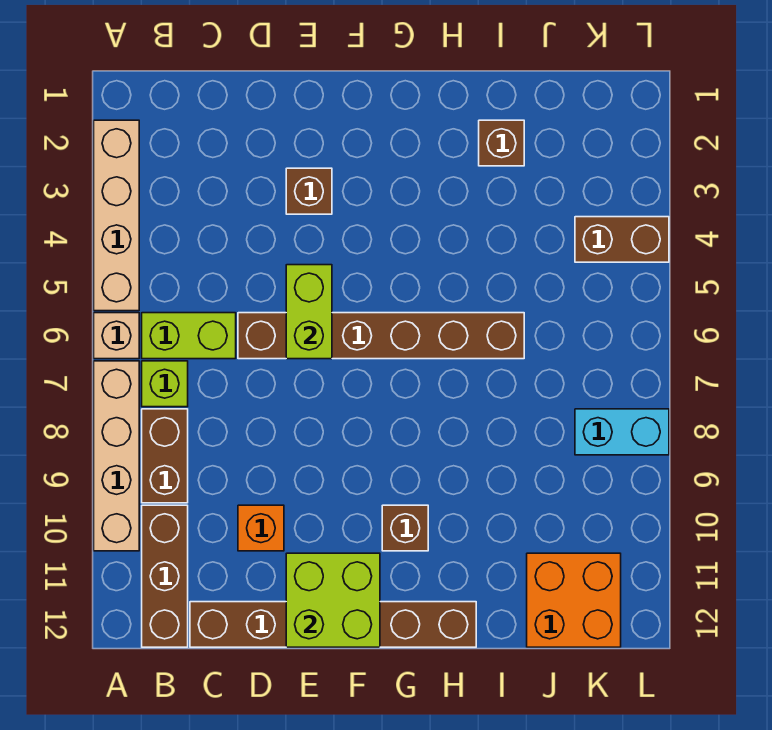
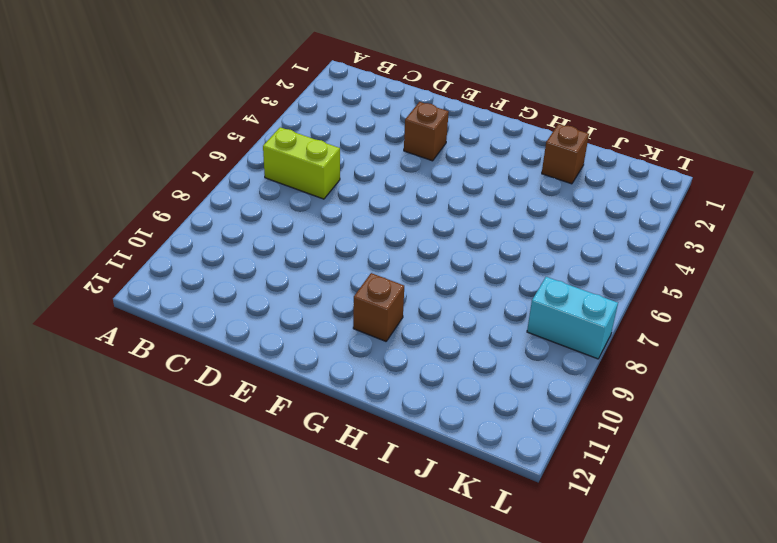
none -> tan 1x4 brick [94,120,139,311]
none -> tan 1x1 brick [94,313,139,359]
none -> tan 1x4 brick [94,361,139,551]

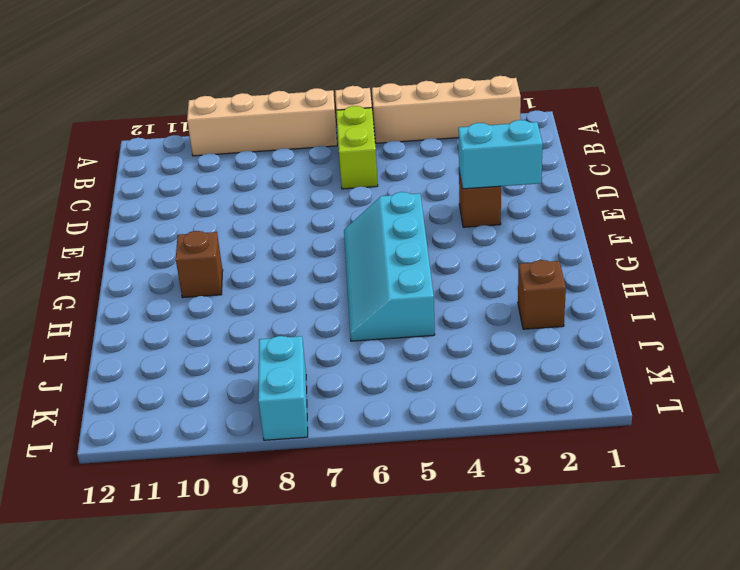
cyan 1x2 brick [458,120,543,189] -> none
cyan 2x4 slope [344,192,435,341] -> brown 1x6 brick [238,313,524,359]
none -> lime 1x1 brick [142,361,188,407]
none -> brown 1x2 brick [142,409,188,503]
none -> brown 1x3 brick [142,505,188,647]

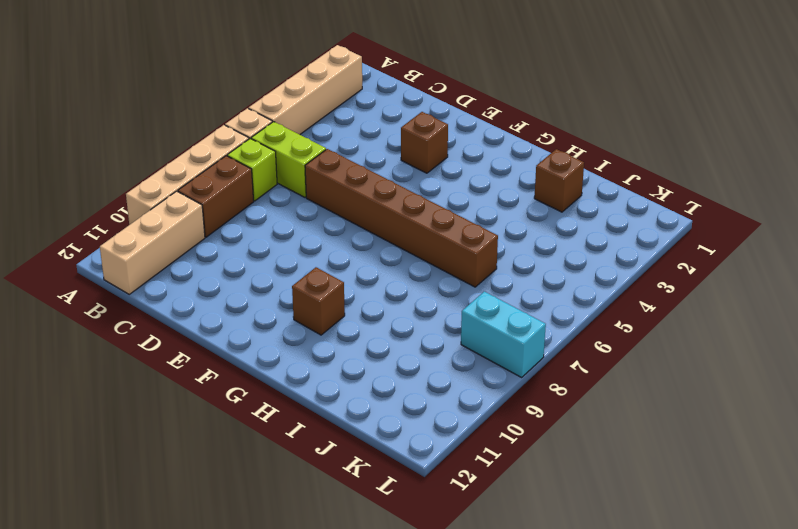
tan 1x3 brick [100,191,205,294] -> brown 1x3 brick [142,505,188,647]
none -> brown 1x6 brick [190,602,476,647]
none -> orange 1x1 brick [238,505,284,551]
none -> orange 2x2 brick [527,553,621,647]

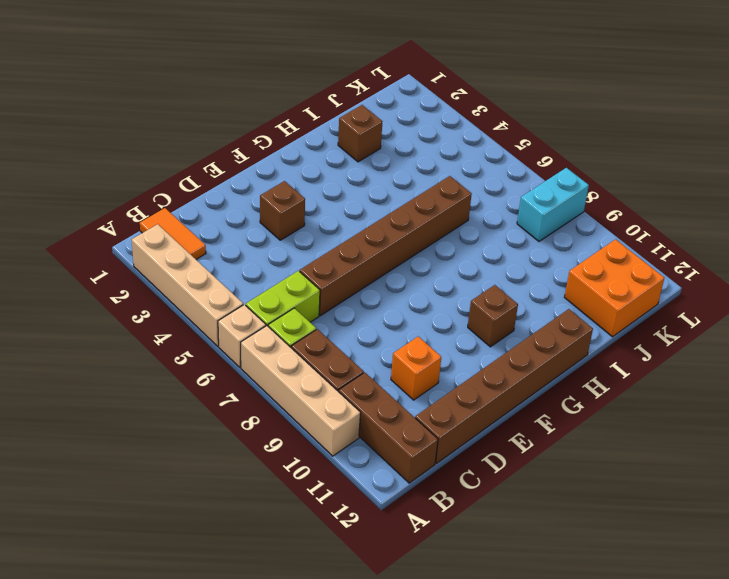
orange 1x2 tile [140,208,206,259] -> none
none -> brown 1x2 brick [575,217,669,262]
none -> lime 1x2 brick [286,265,332,359]
none -> lime 2x2 brick [286,553,380,647]

